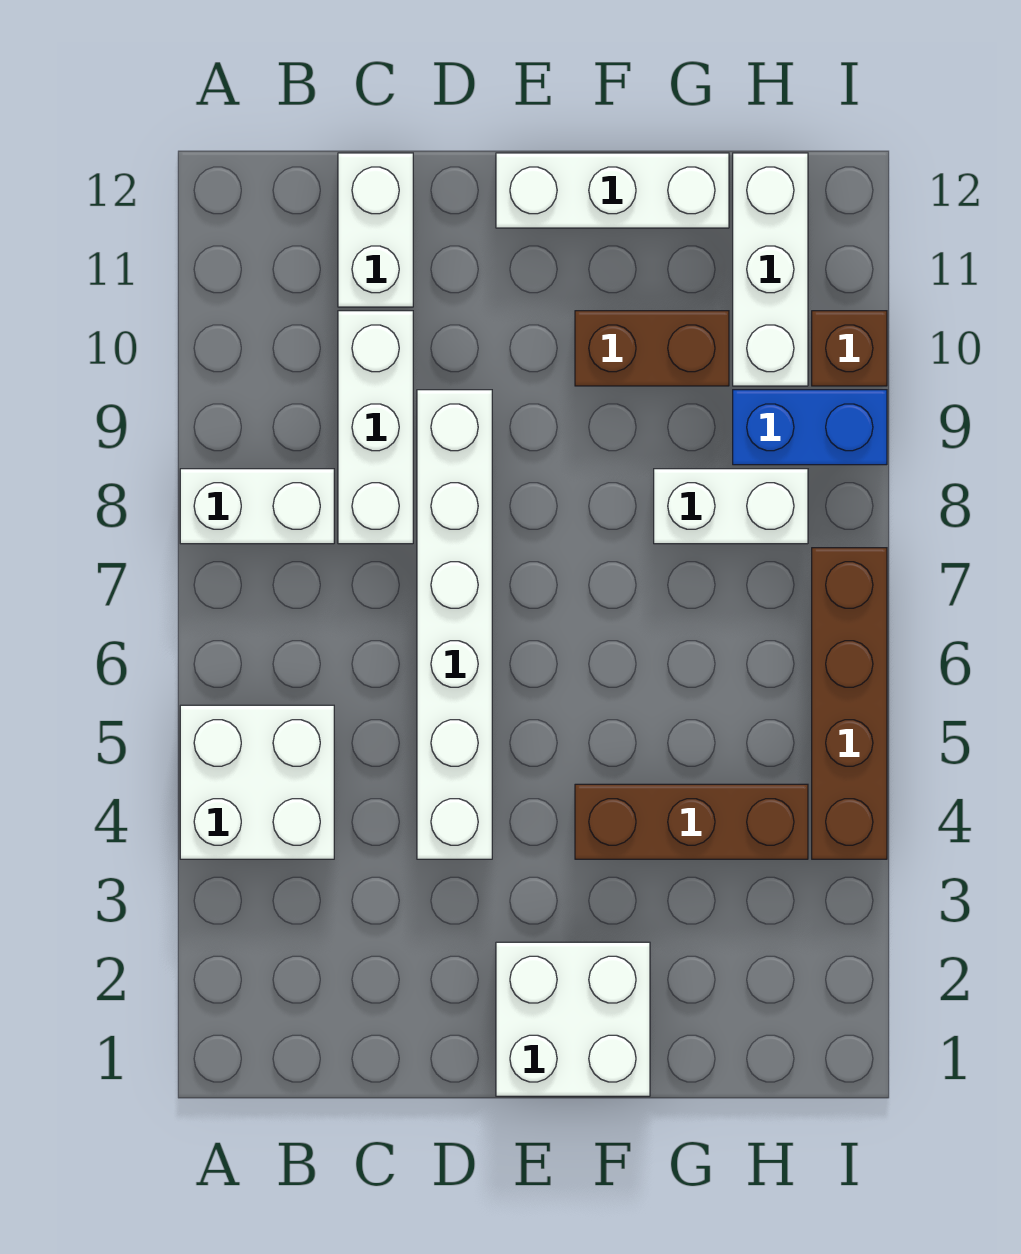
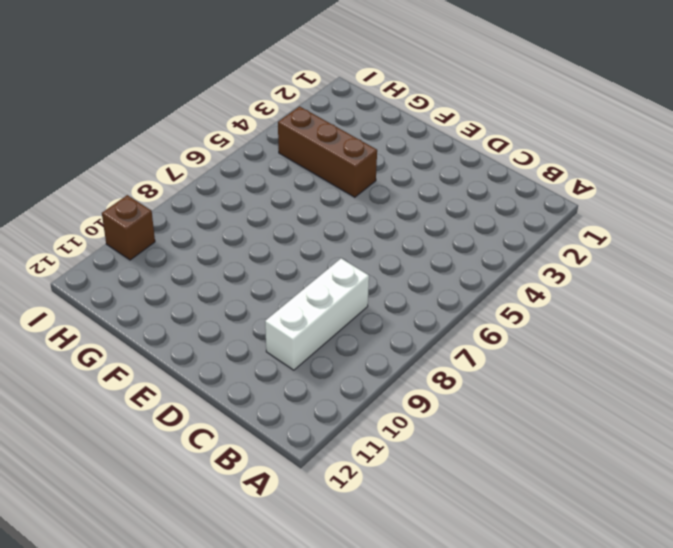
none -> white 2x2 brick [180,705,334,859]
none -> white 1x2 brick [180,469,334,544]
none -> white 1x2 brick [338,153,413,307]

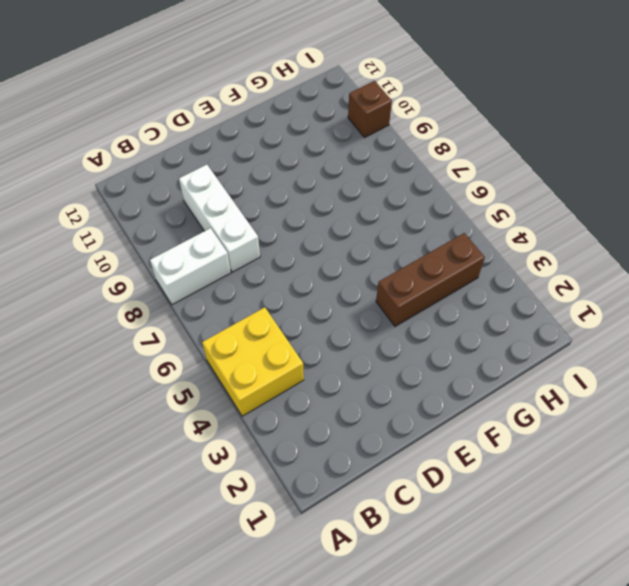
yellow 2x2 brick [202,307,304,416] -> white 2x2 brick [180,705,334,859]
none -> white 1x2 brick [338,153,413,307]
none -> white 1x6 brick [417,390,492,859]
none -> white 2x2 brick [496,942,650,1096]

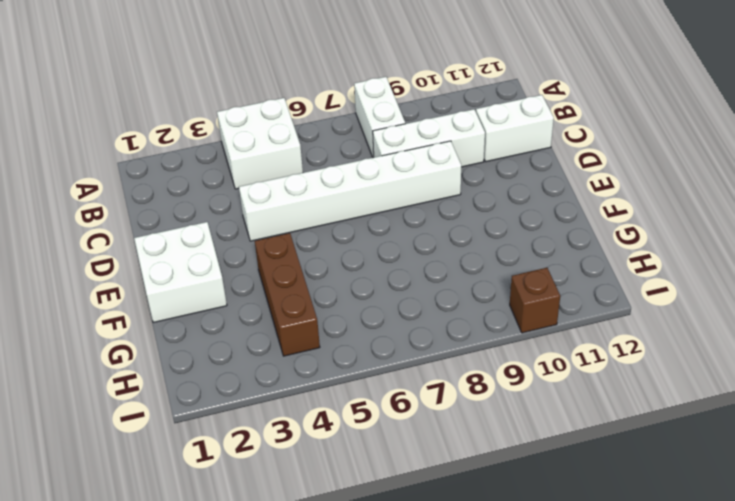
none -> white 1x3 brick [496,153,729,228]
none -> brown 1x2 brick [575,311,729,386]
none -> white 1x2 brick [654,469,808,544]

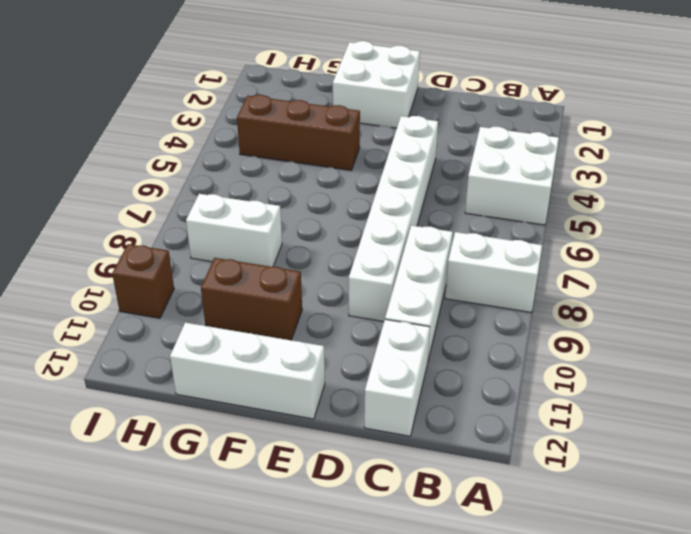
none -> blue 1x2 brick [733,390,887,465]
none -> white 1x3 brick [733,153,808,386]
none -> brown 1x4 brick [812,548,887,859]

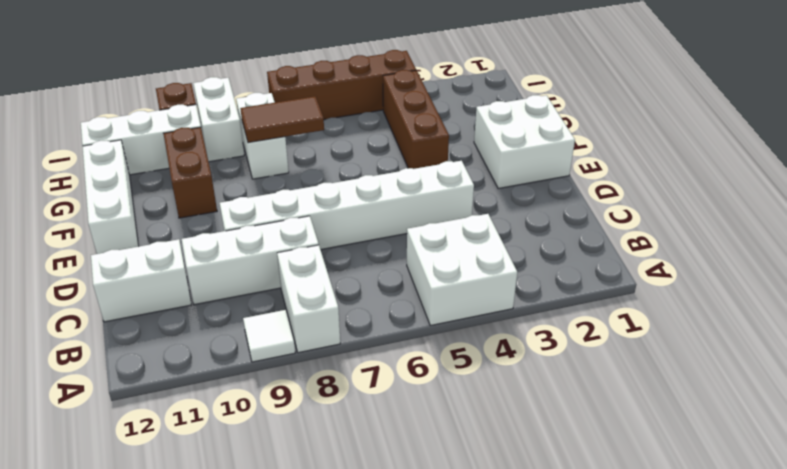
white 1x1 tile [243,310,295,362] -> none
brown 1x2 tile [240,96,324,143] -> none
white 1x2 brick [193,77,244,162] -> blue 1x2 brick [733,390,887,465]

